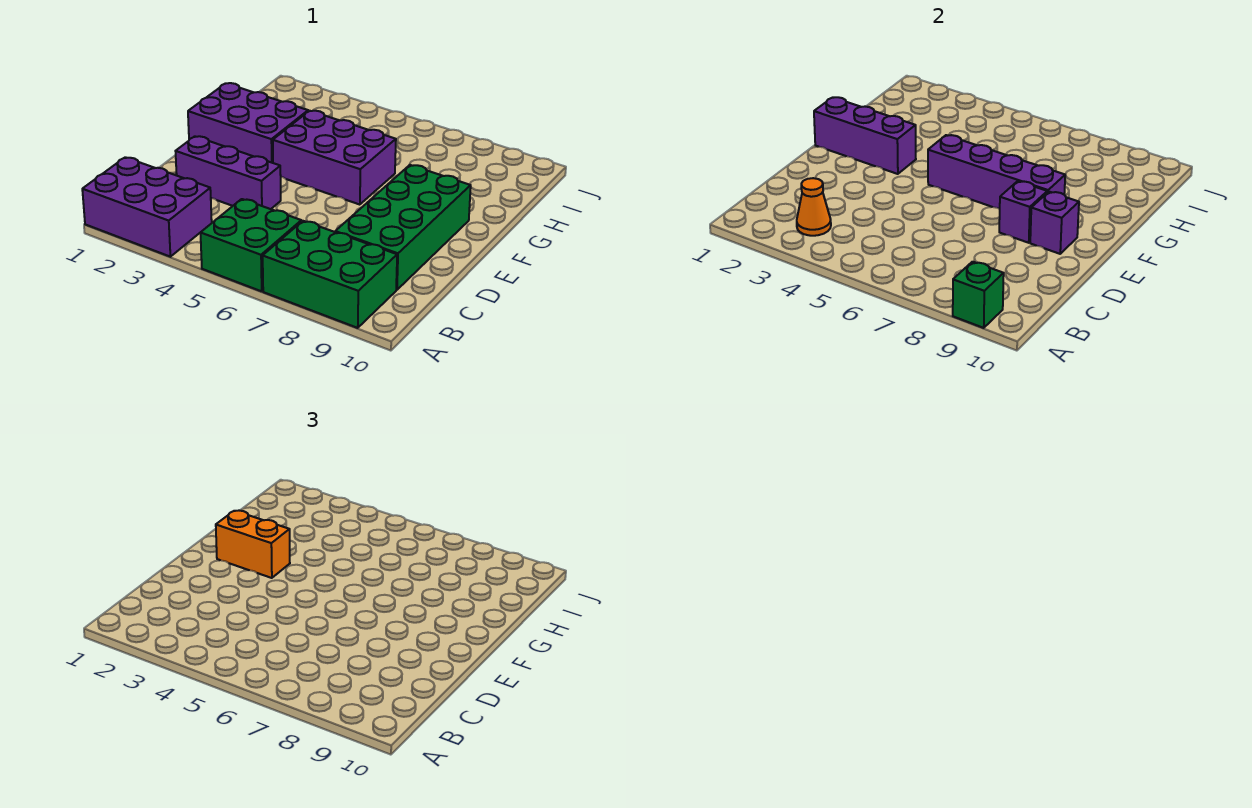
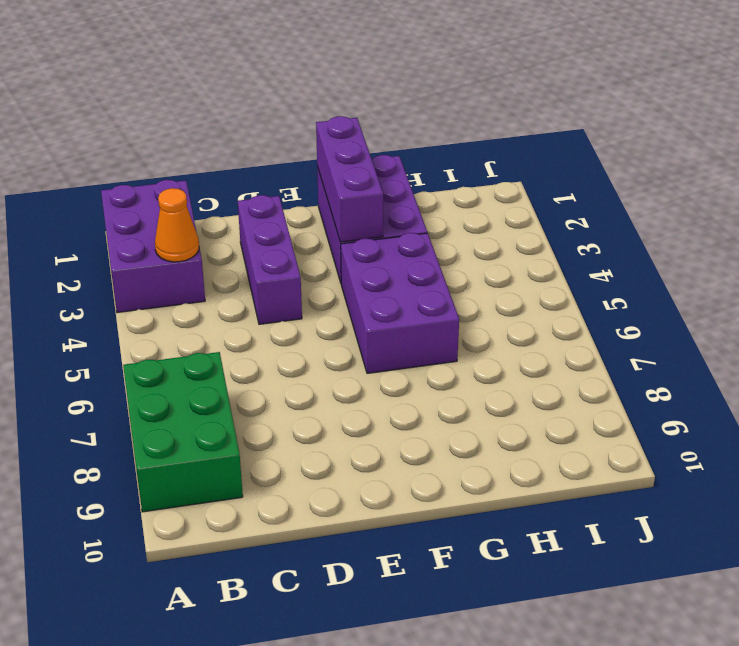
none -> green 2x2 brick [200,199,301,291]
none -> green 2x4 brick [335,165,471,290]
none -> green 1x1 brick [953,262,1004,328]

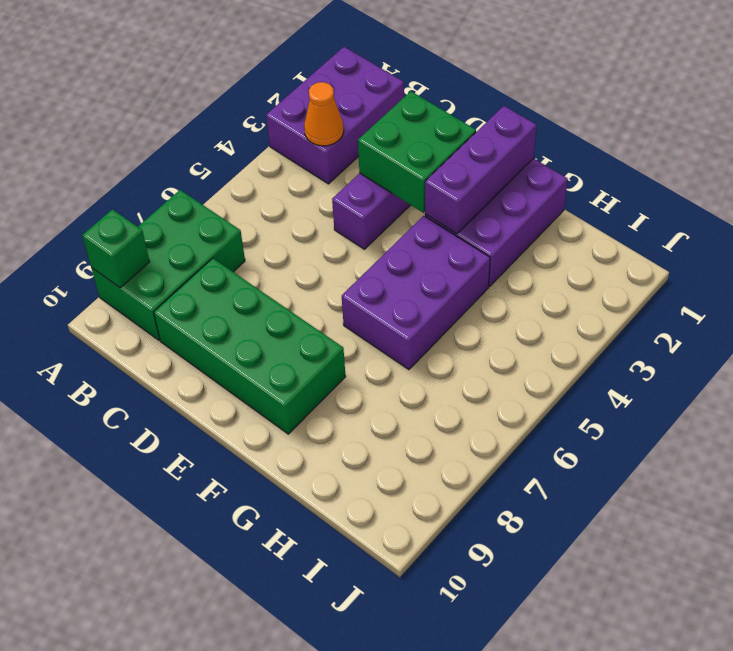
green 2x2 brick [358,91,476,213] -> green 2x2 brick moved to [200,199,301,291]
none -> purple 1x1 brick [999,181,1047,243]
none -> purple 1x1 brick [1030,192,1079,254]
none -> purple 1x4 brick [928,135,1065,209]

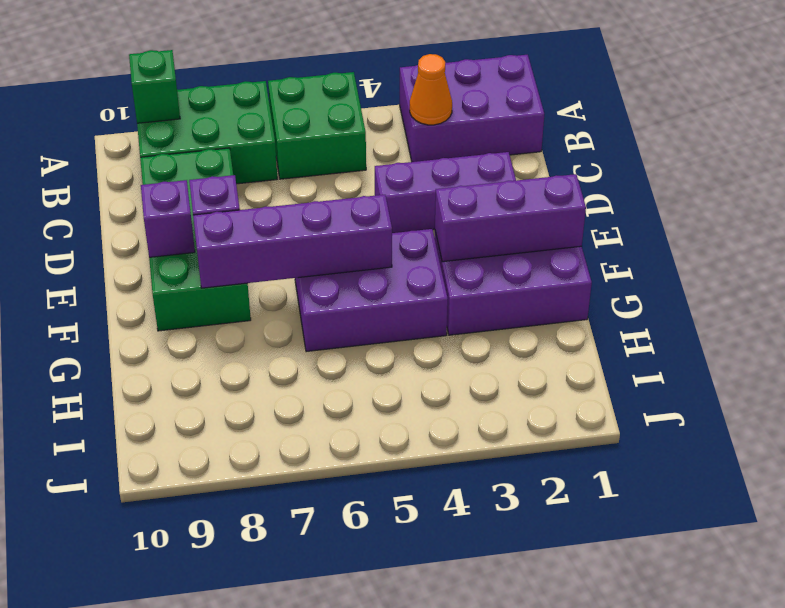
none -> orange 1x2 brick [216,511,290,578]

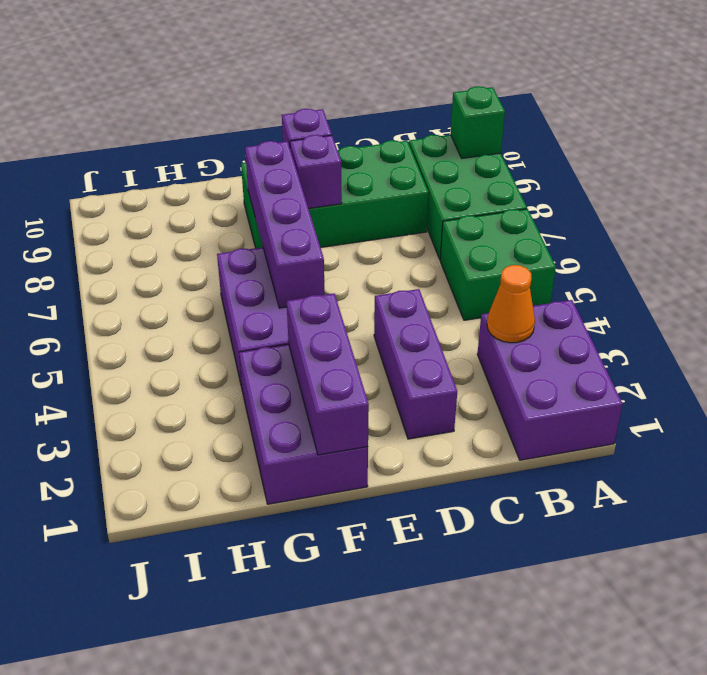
none -> orange 1x2 brick [216,511,290,578]

